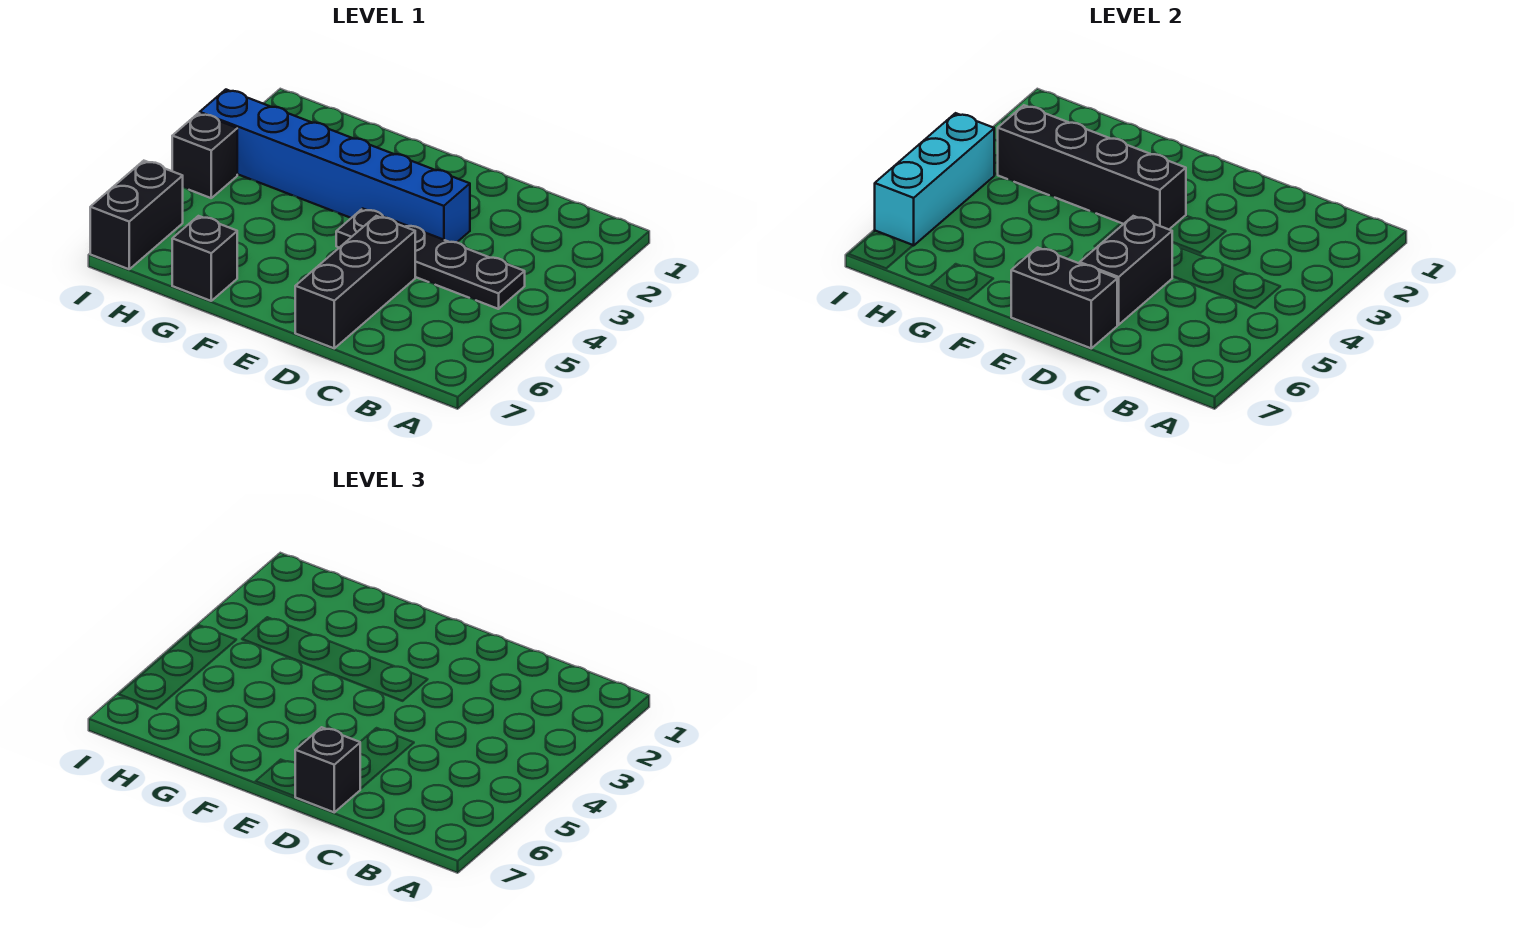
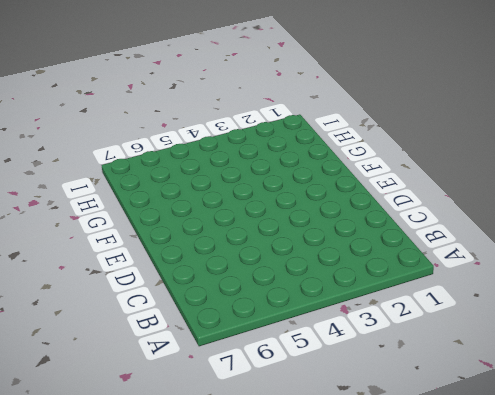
none -> black 1x4 plate [336,209,525,309]
none -> blue 1x6 brick [200,90,470,242]

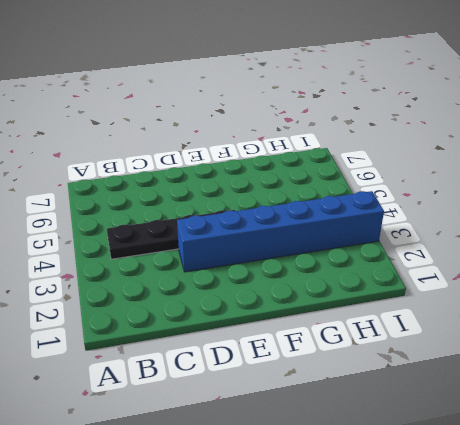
none -> black 1x3 brick [295,216,415,348]
none -> black 1x1 brick [172,216,237,301]

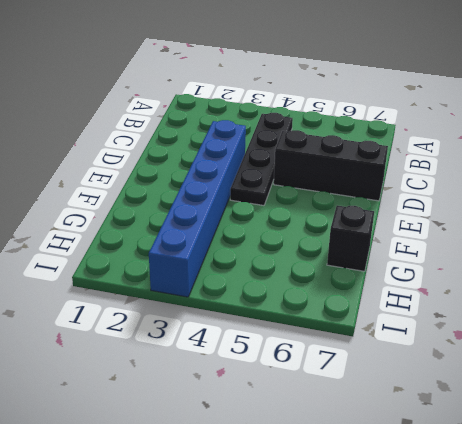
none -> black 1x1 brick [172,113,237,198]
none -> black 1x2 brick [90,161,183,269]

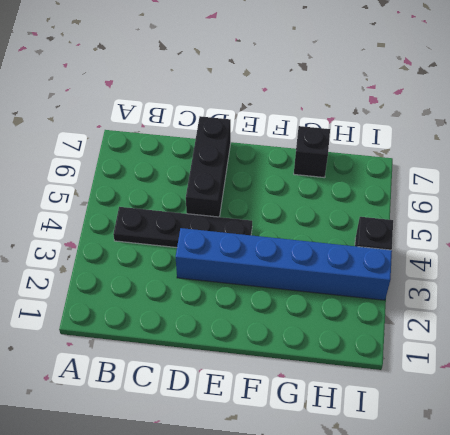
none -> black 1x2 brick [90,161,183,269]
none -> black 1x2 brick [1080,216,1173,325]

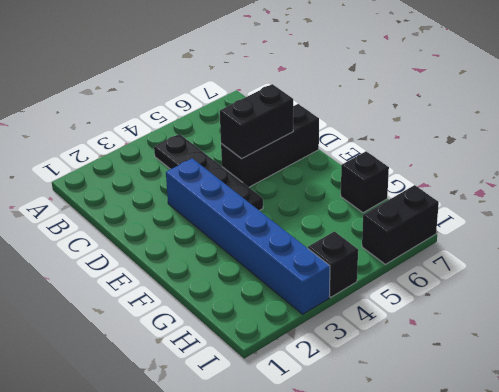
none -> black 1x2 brick [1011,248,1117,348]
none -> black 1x4 brick [997,105,1186,229]

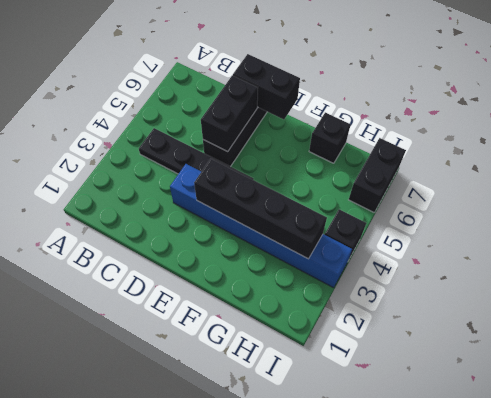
none -> cyan 1x3 brick [875,113,995,246]
none -> black 1x1 brick [295,727,360,812]

